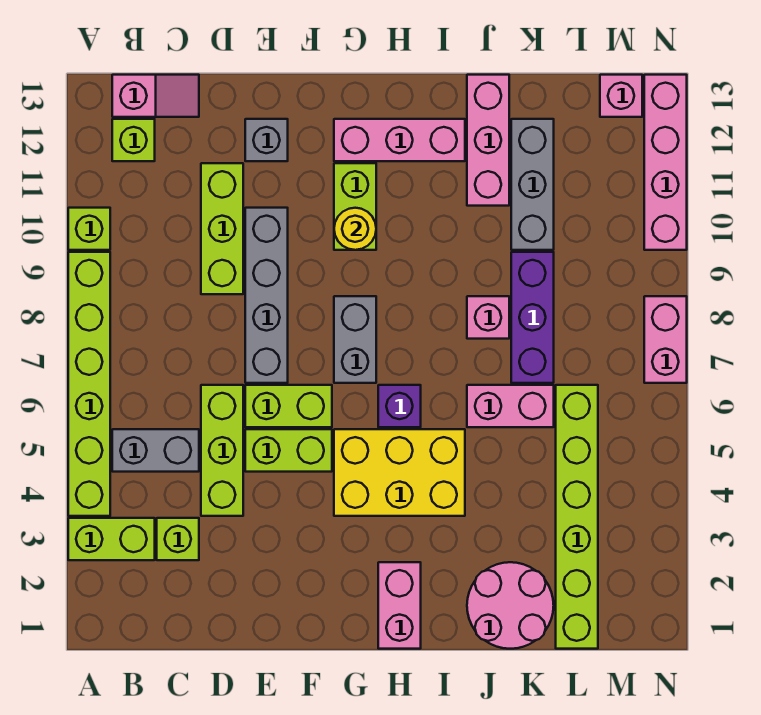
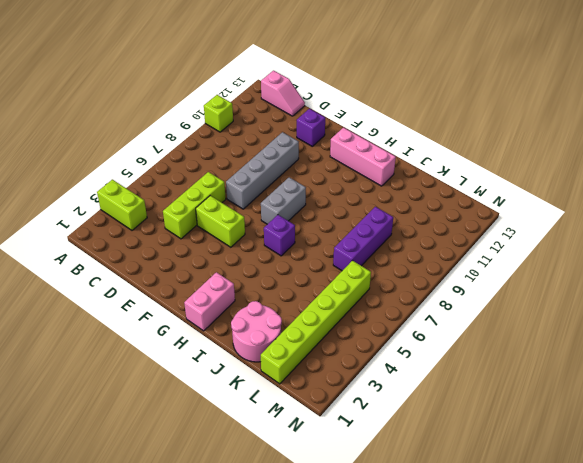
purple 1x1 brick [297,109,325,146] -> grey 1x1 brick [245,119,288,161]
none -> lime 1x6 brick [68,252,110,516]
none -> grey 1x2 brick [112,429,199,472]
none -> lime 1x1 brick [112,119,155,161]
none -> lime 1x1 brick [157,518,199,560]

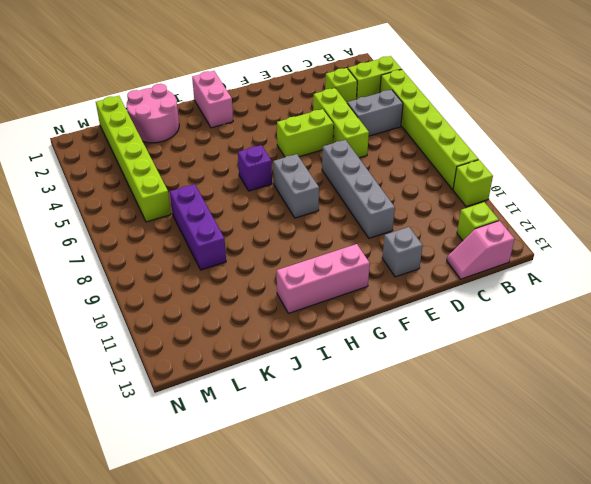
none -> lime 1x3 brick [201,163,243,294]
none -> lime 1x2 brick [245,385,332,427]
none -> yellow 2x3 brick [334,429,465,516]
none -> lime 1x2 brick [334,163,376,250]

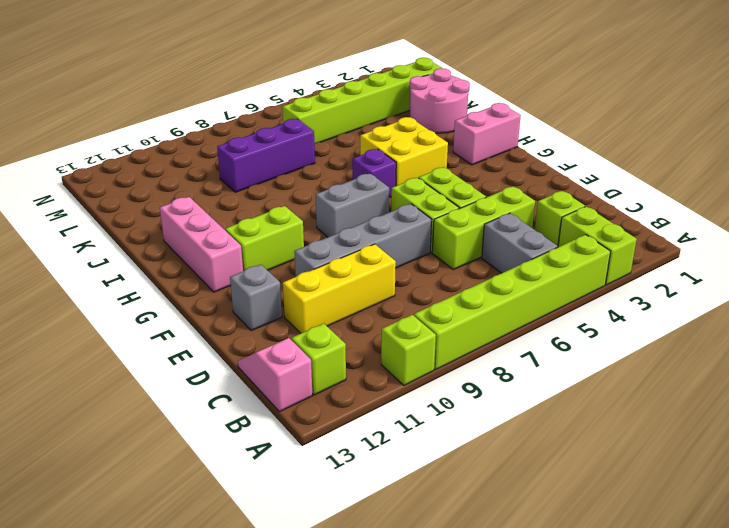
yellow 1x3 brick [283,244,396,333] -> lime 1x3 brick [201,163,243,294]
yellow 2x2 brick [360,117,448,186] -> yellow 2x3 brick [334,429,465,516]
none -> pink 1x2 brick [467,385,554,427]
none -> pink 1x1 brick [467,296,509,339]
none -> pink 1x3 brick [467,75,509,206]
none -> grey 1x3 brick [511,119,554,250]

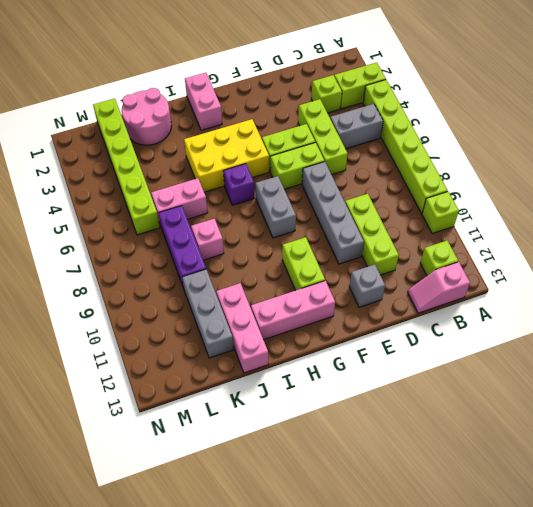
none -> pink 1x1 brick [600,75,642,117]
none -> pink 1x2 brick [644,296,687,383]
none -> pink 1x4 brick [644,75,687,250]
none -> yellow 1x1 round brick [334,208,376,250]

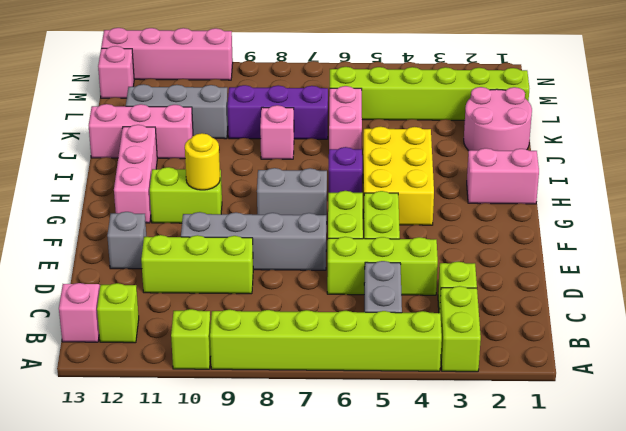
none -> pink 1x2 brick [644,296,687,383]

